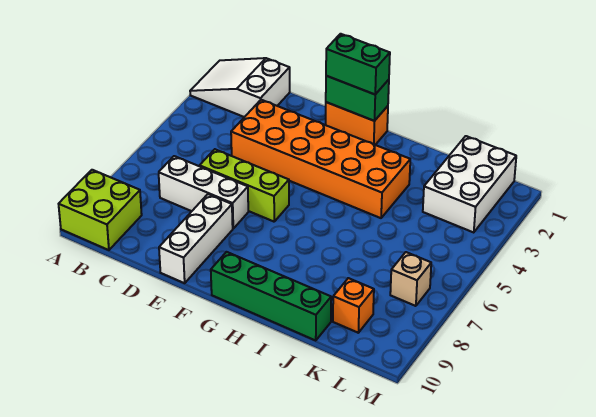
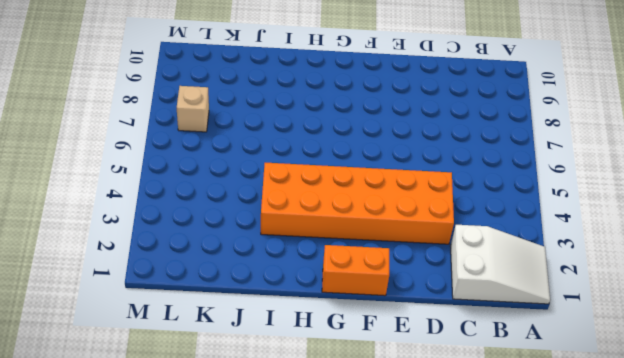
none -> lime 2x2 brick [59,170,142,250]
none -> white 1x3 brick [159,156,248,228]
none -> lime 1x3 brick [200,149,289,222]

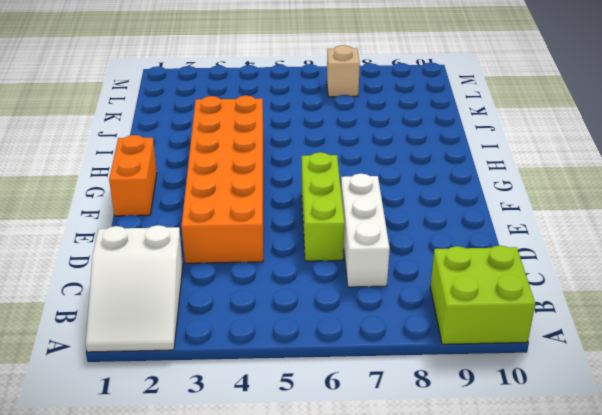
none -> white 1x3 brick [159,194,233,283]
none -> green 1x4 brick [211,252,331,340]
none -> white 2x3 brick [423,136,516,232]

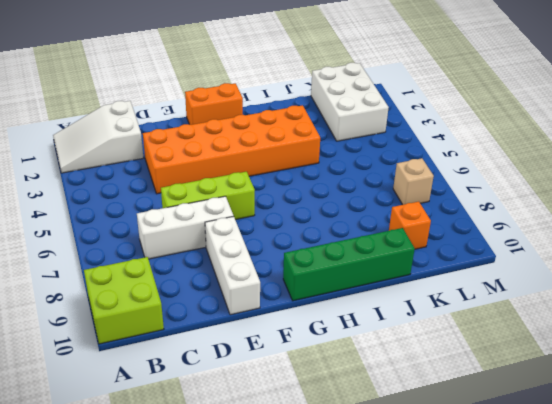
none -> green 1x2 brick [326,76,389,121]
none -> green 1x2 brick [326,34,390,94]

